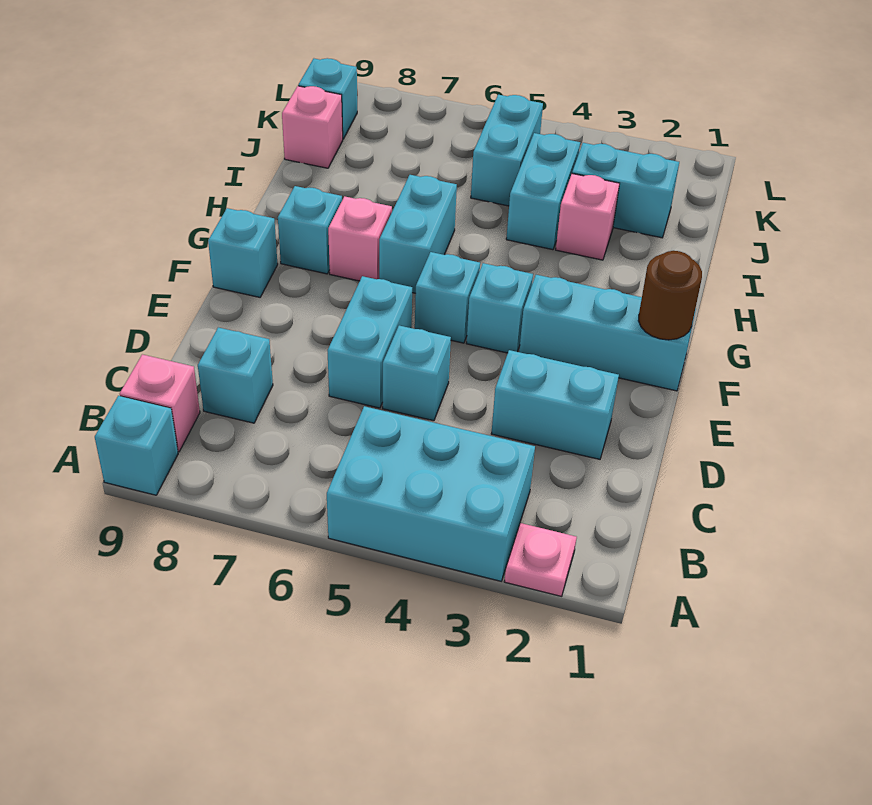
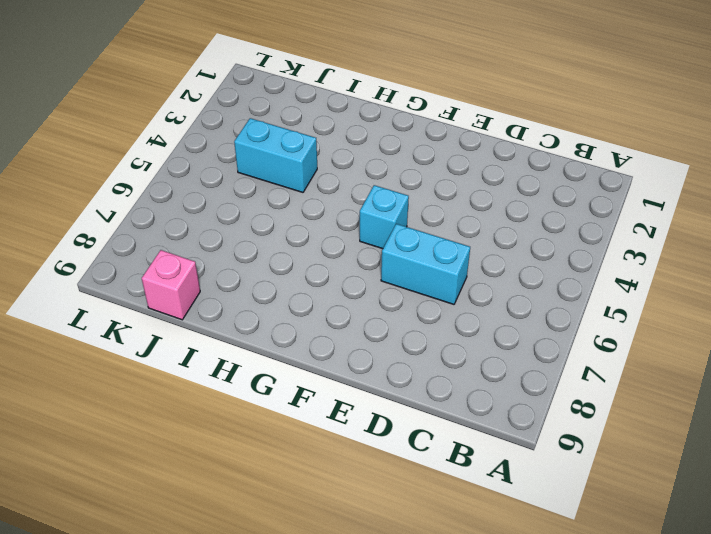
none -> pink 1x1 plate [504,523,577,596]
none -> cyan 2x3 brick [327,406,535,581]
none -> cyan 1x1 brick [95,396,178,495]

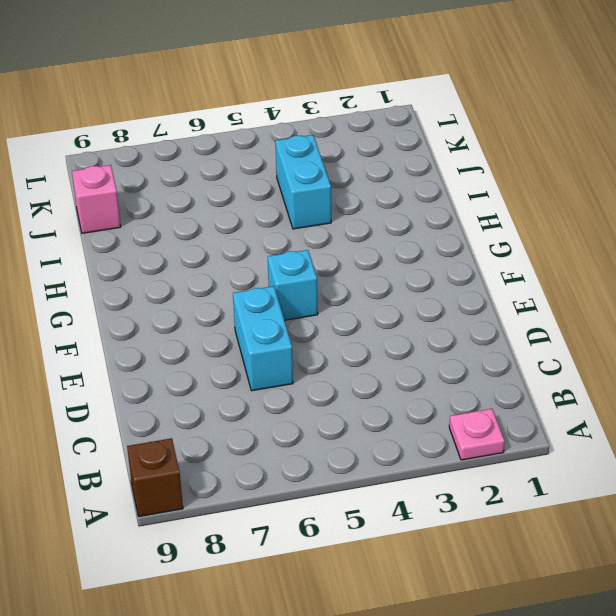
brown 1x1 brick [127,438,183,517] -> cyan 1x1 brick [95,396,178,495]
none -> cyan 2x3 brick [327,406,535,581]
none -> pink 1x1 brick [120,354,200,452]
none -> cyan 1x1 brick [198,327,273,423]

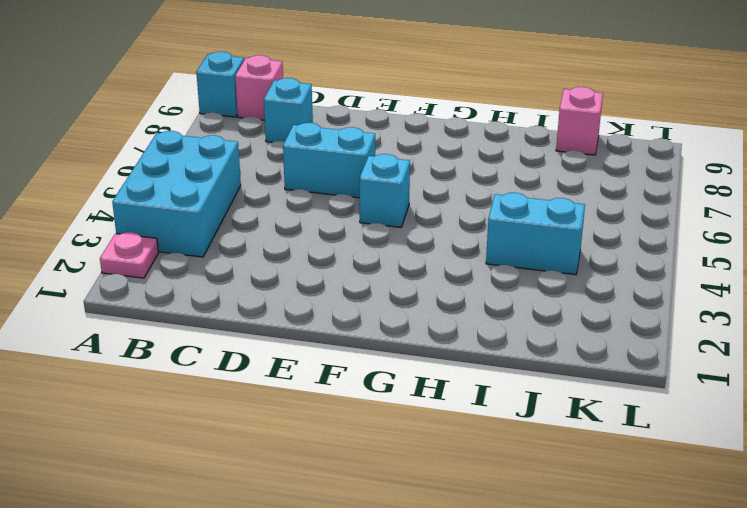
none -> cyan 1x2 brick [491,350,619,459]
none -> cyan 1x1 brick [383,325,451,421]
none -> cyan 1x3 brick [519,275,696,391]

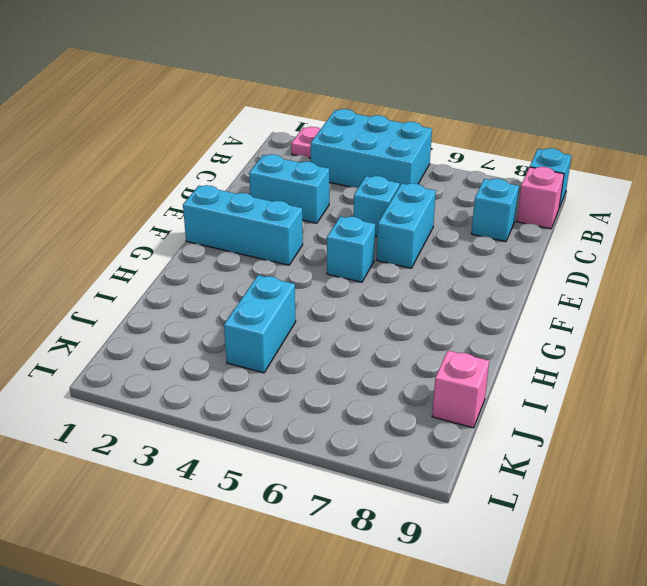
none -> cyan 1x1 brick [466,263,533,353]
none -> cyan 1x1 brick [208,208,278,297]
none -> cyan 1x2 brick [379,175,457,293]

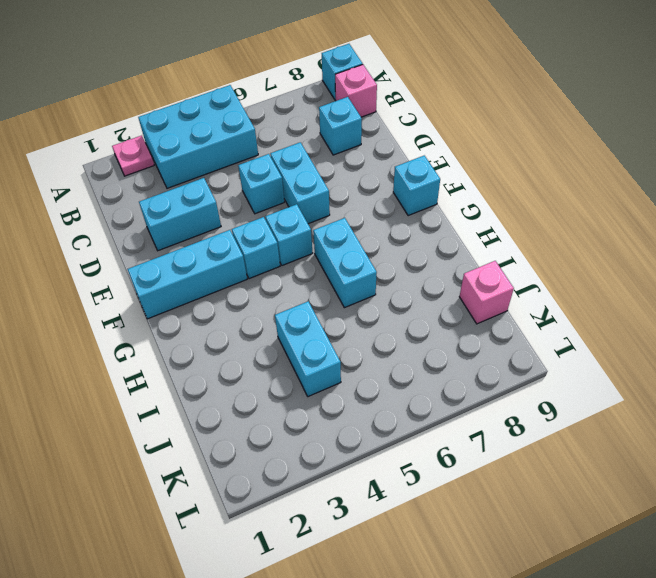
none -> pink 1x1 brick [328,196,392,281]
none -> cyan 1x1 brick [278,186,342,274]
none -> pink 1x1 brick [556,174,620,260]

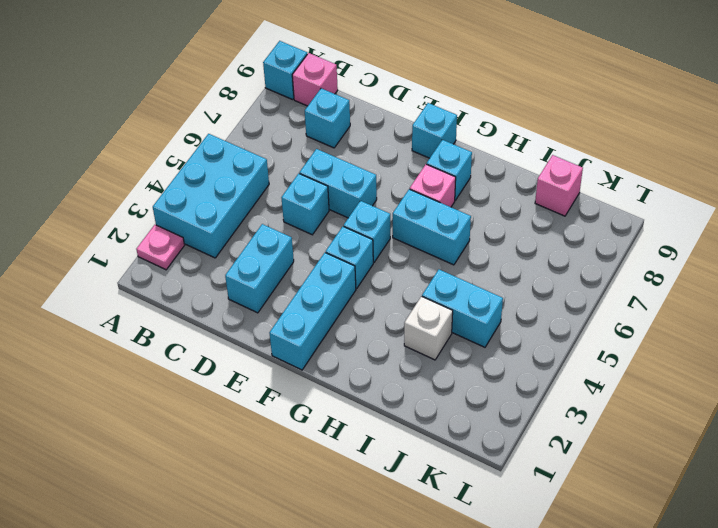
white 1x1 brick [404,296,453,360] -> pink 1x1 brick [556,174,620,260]
none -> cyan 1x2 brick [572,143,679,238]
none -> cyan 1x2 brick [471,95,543,206]
none -> cyan 1x1 brick [298,58,357,139]

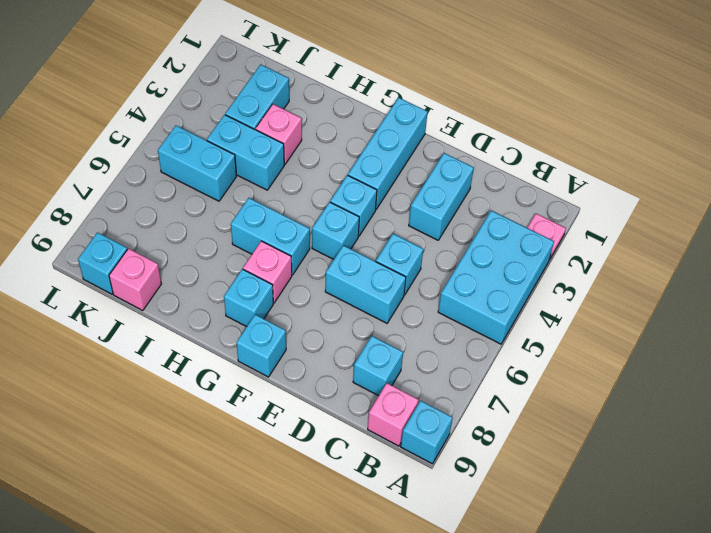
none -> brown 1x1 round brick [638,251,702,340]

